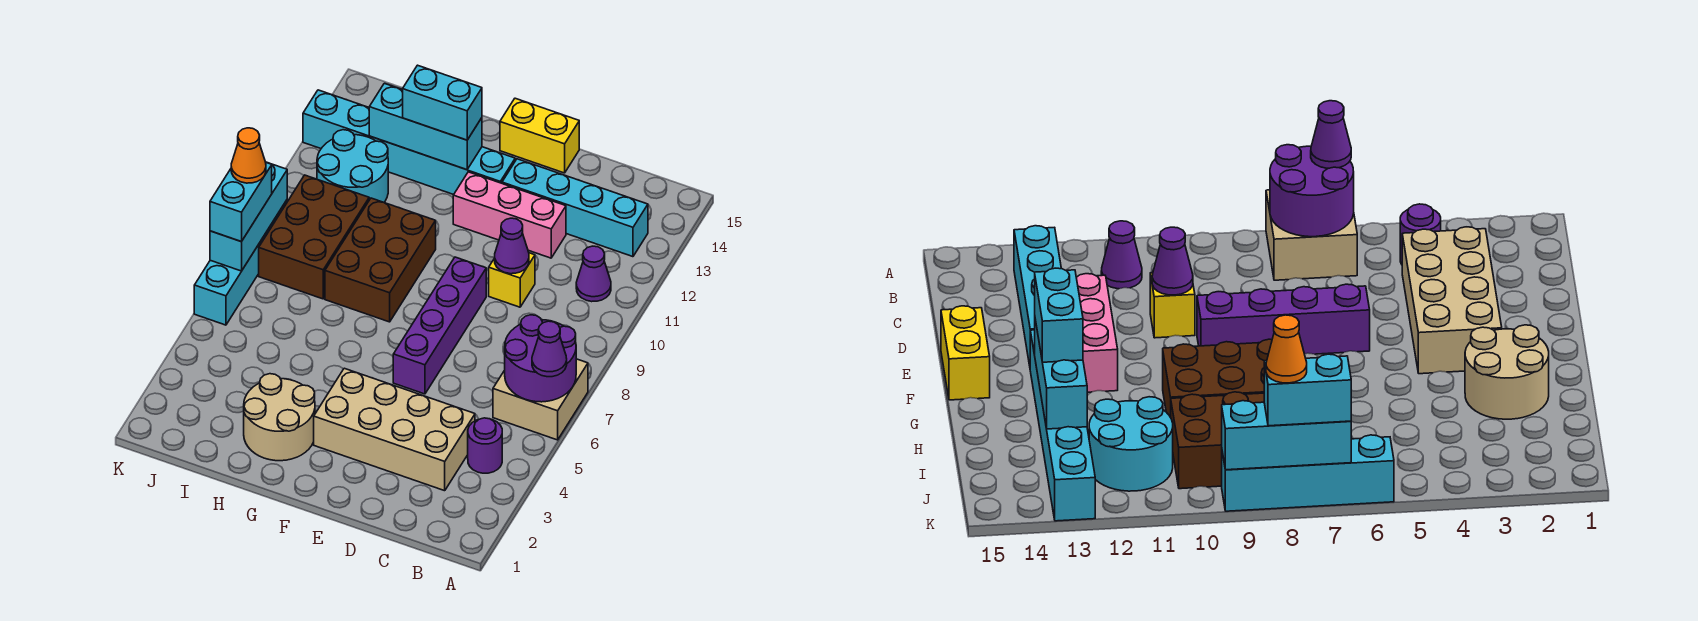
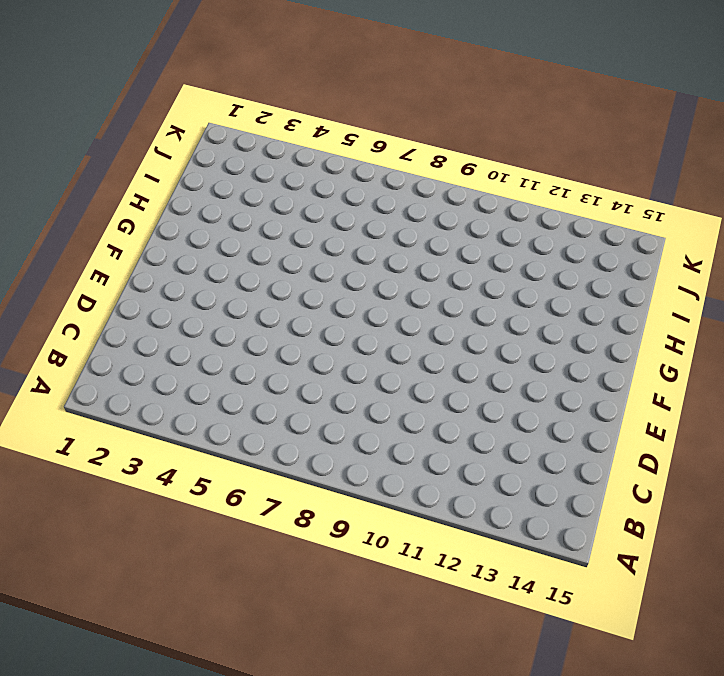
none -> tan 2x2 brick [493,359,588,440]
none -> purple 1x1 round brick [468,418,502,473]
none -> purple 1x1 cone [576,246,611,302]

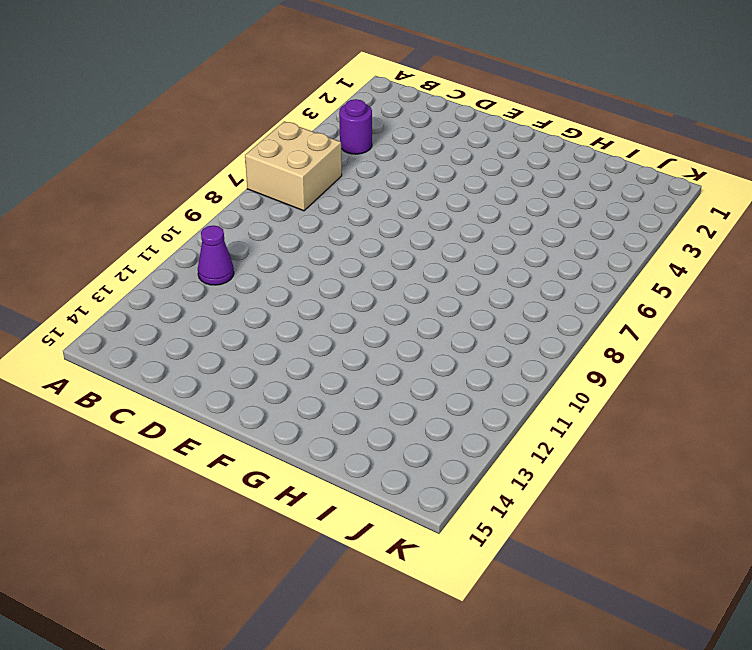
none -> cyan 1x4 brick [502,159,648,257]
none -> tan 2x4 brick [314,368,475,491]
none -> yellow 1x1 brick [489,253,535,307]

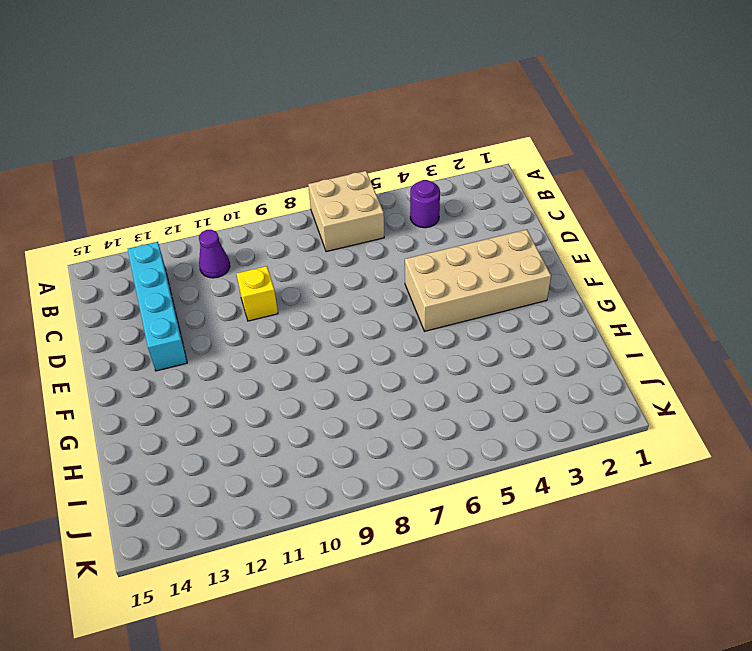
tan 2x4 brick [405,229,551,331] -> tan 2x4 brick turned to [314,368,475,491]
none -> pink 1x3 brick [453,172,566,258]
none -> purple 1x4 brick [393,257,486,394]
none -> yellow 1x2 brick [500,98,579,173]

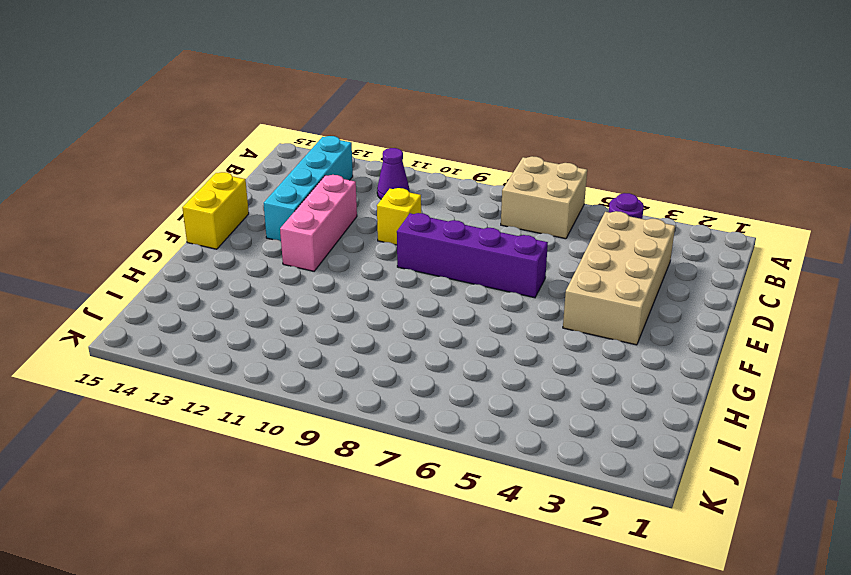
none -> cyan 1x6 brick [303,90,515,195]
none -> tan 2x2 round brick [244,374,315,461]
none -> brown 2x3 brick [325,198,436,322]

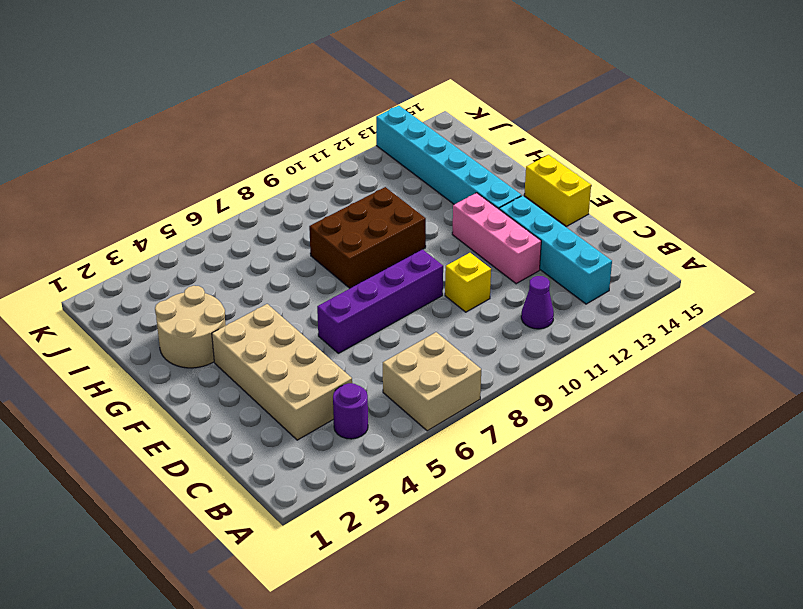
none -> brown 2x3 brick [259,175,369,299]
none -> cyan 2x2 round brick [317,130,388,202]
none -> cyan 1x4 brick [194,200,287,325]

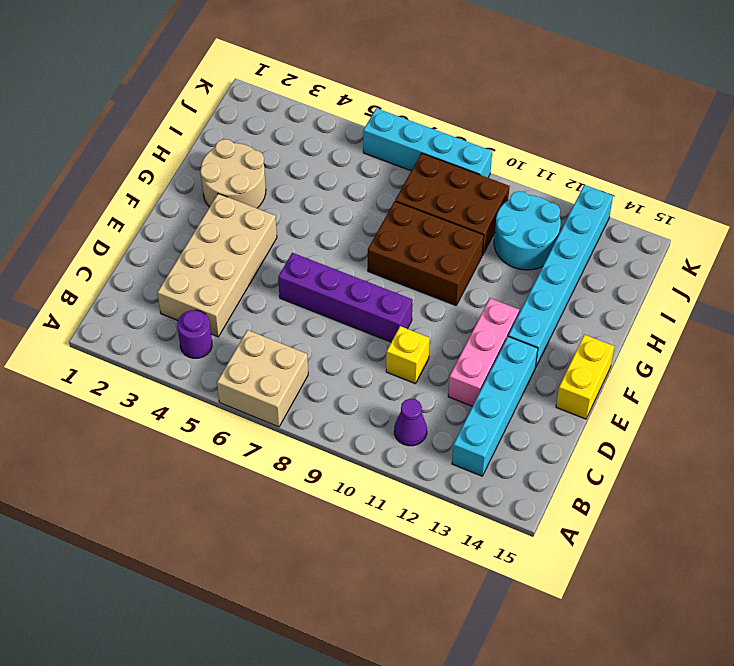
none -> purple 2x2 round brick [505,315,576,402]
none -> purple 1x1 cone [495,218,529,274]
none -> cyan 1x3 brick [369,83,482,170]

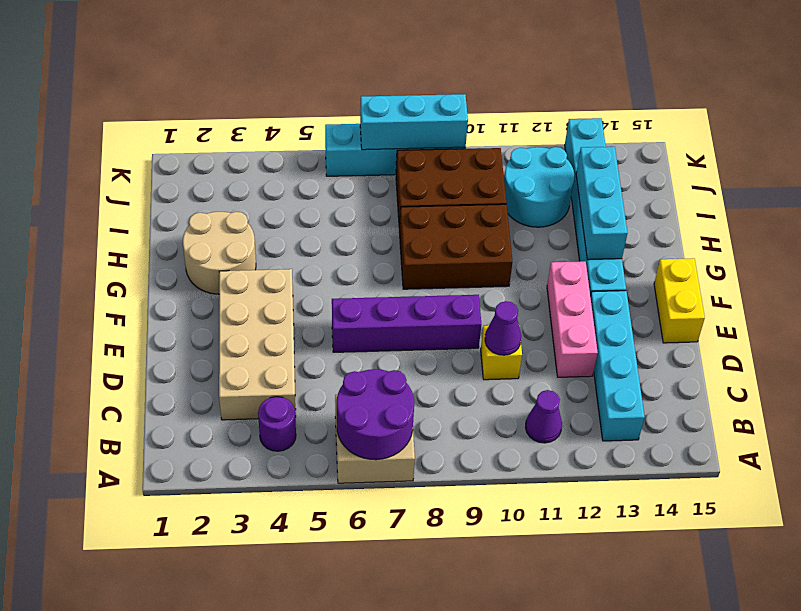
none -> purple 1x1 cone [532,321,567,377]
none -> cyan 1x2 brick [403,65,482,140]
none -> cyan 1x2 brick [210,163,272,242]

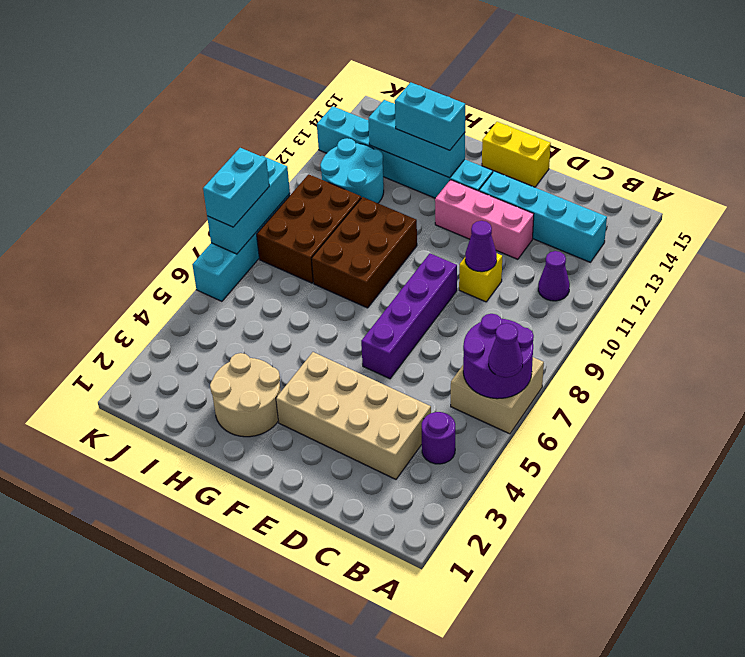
none -> orange 1x1 cone [231,128,266,183]

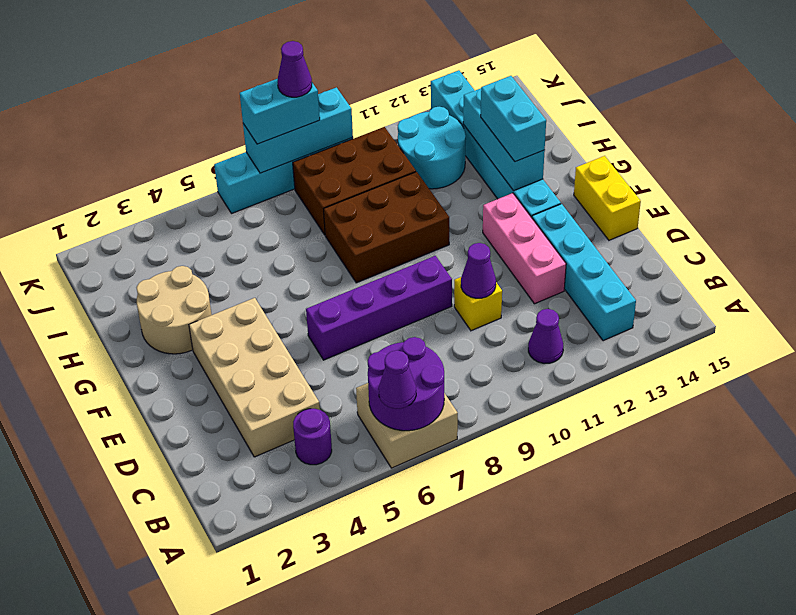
purple 1x1 cone [278,41,312,97] -> orange 1x1 cone [231,128,266,183]

